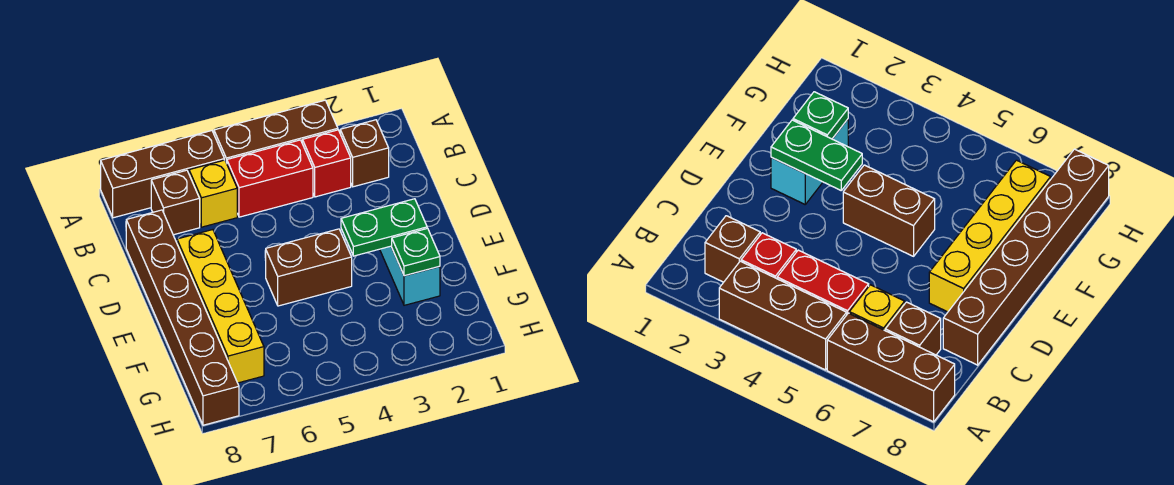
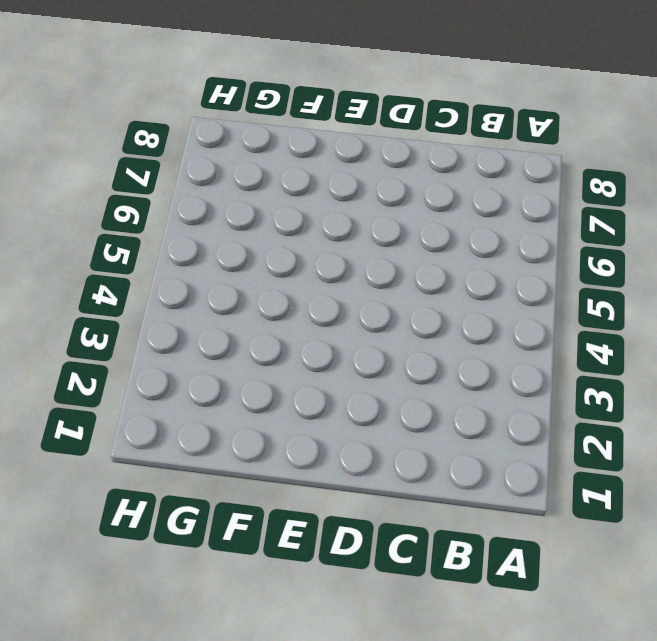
none -> brown 1x3 brick [214,100,338,163]
none -> brown 1x3 brick [101,131,224,218]
none -> brown 1x1 brick [340,120,389,187]

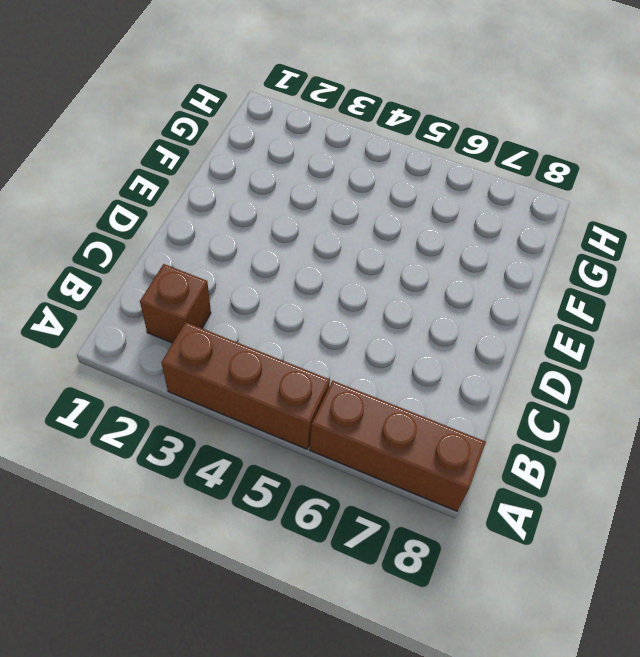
none -> red 1x1 brick [302,130,351,197]
none -> red 1x2 brick [227,140,313,217]
none -> yellow 1x1 brick [189,160,237,227]

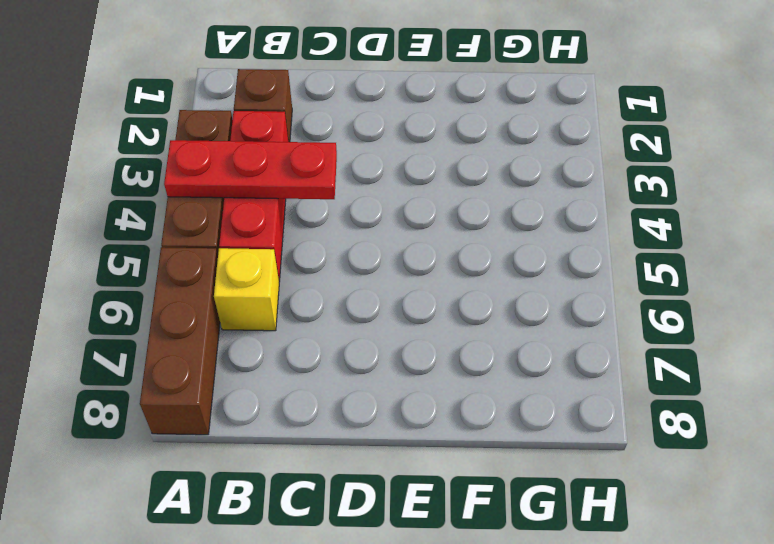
red 1x3 plate [164,140,337,199] -> none
none -> brown 1x1 brick [151,170,200,235]
none -> brown 1x6 brick [126,210,239,425]
none -> yellow 1x4 brick [177,230,264,383]

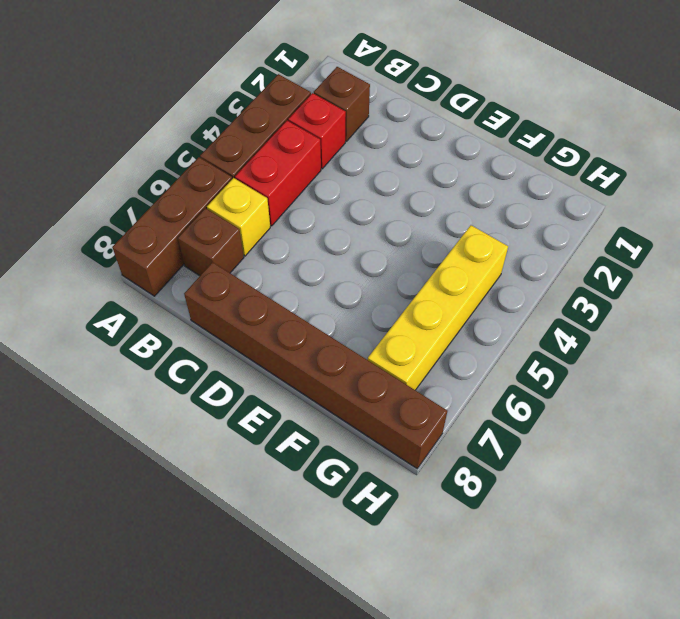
yellow 1x4 brick [368,225,508,390] -> yellow 1x4 brick turned to [177,230,264,383]
none -> cyan 1x2 brick [380,246,440,305]
none -> brown 1x2 brick [266,229,352,306]
none -> green 1x2 plate [341,199,427,256]

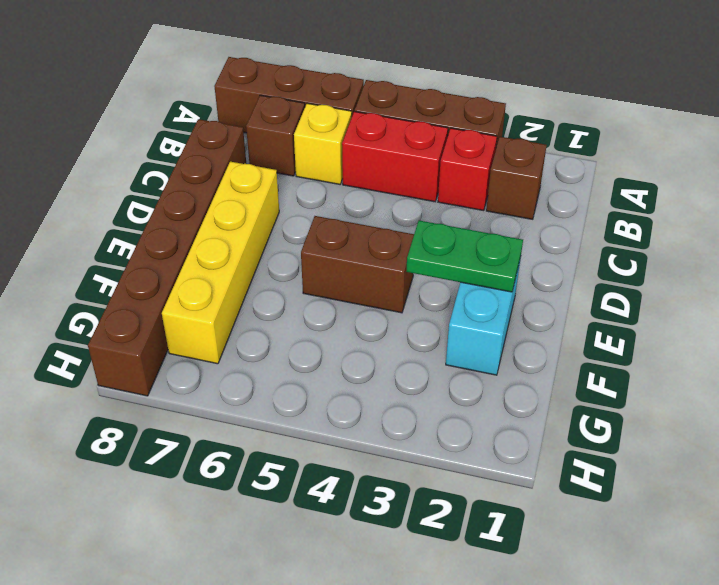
none -> green 1x1 plate [392,228,440,276]

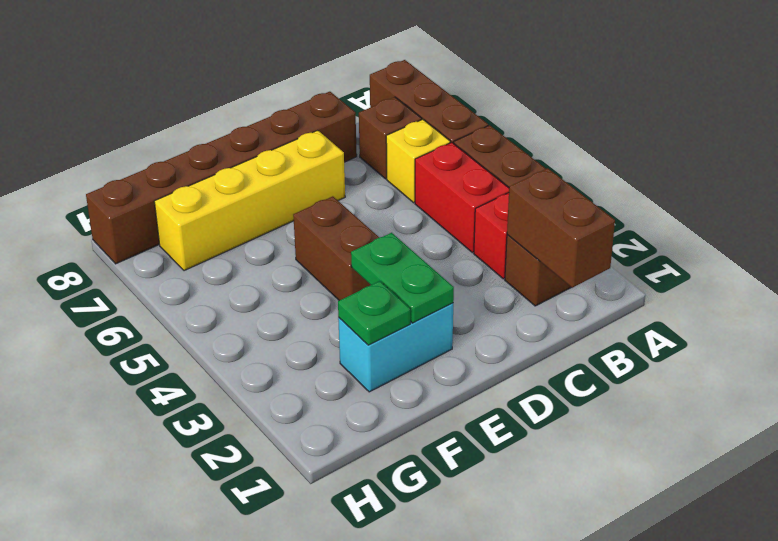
brown 1x2 brick [507,168,615,288] -> none

